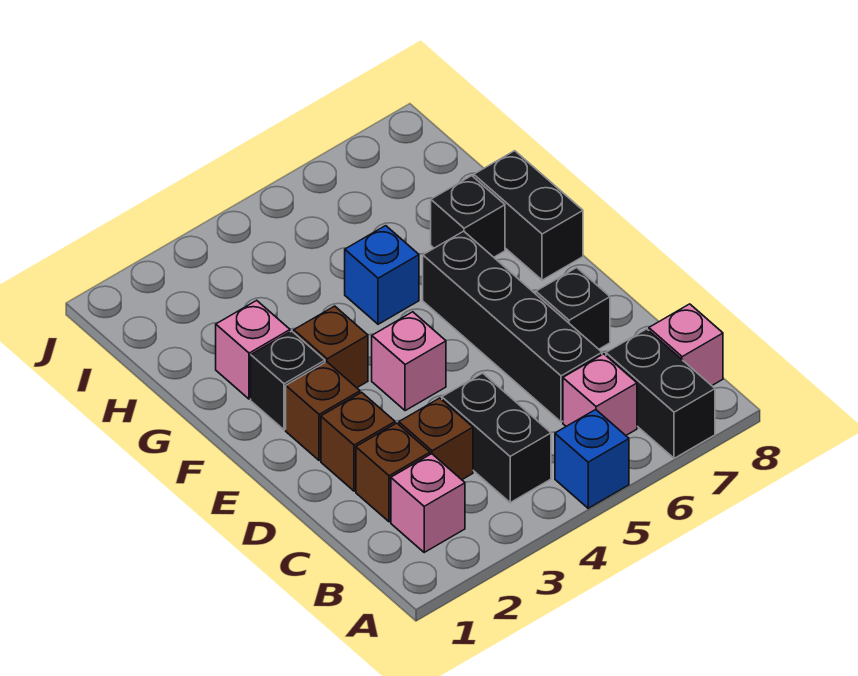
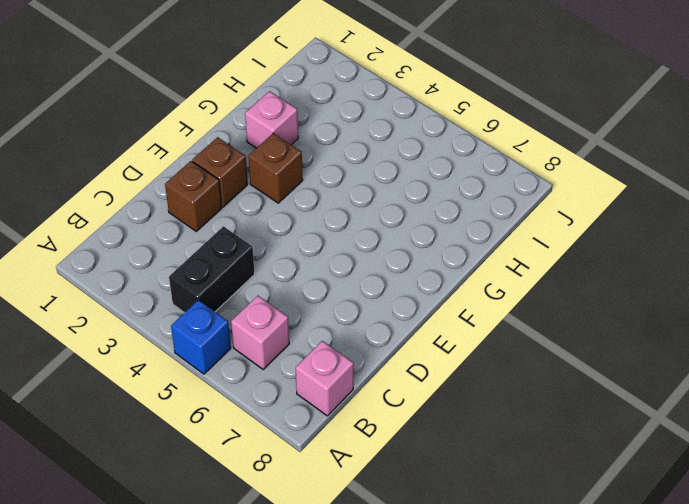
none -> black 1x2 brick [606,329,715,458]
none -> pink 1x1 brick [391,454,465,552]
none -> brown 1x1 brick [356,423,430,522]

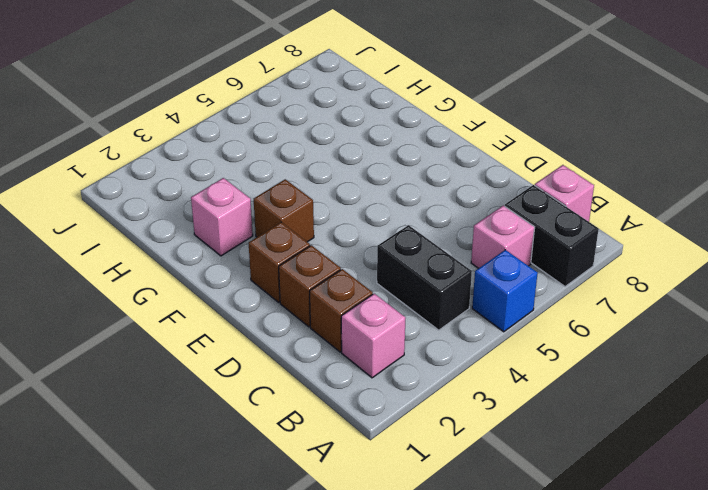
none -> brown 1x1 brick [399,398,473,480]
none -> black 1x4 brick [423,231,602,422]
none -> black 1x1 brick [536,268,610,349]

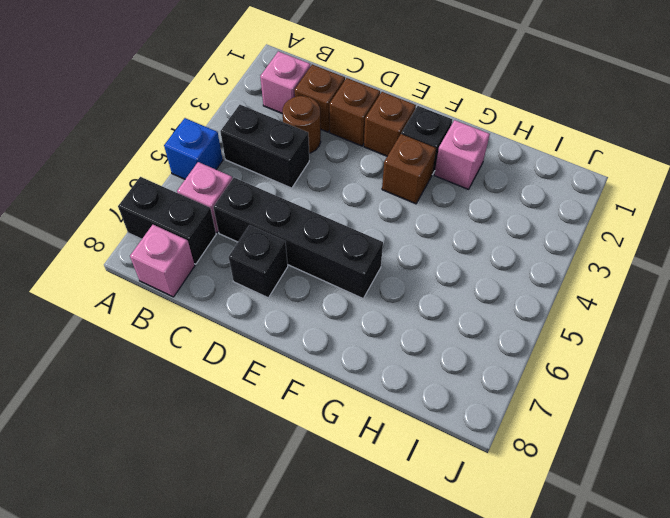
brown 1x1 round brick [282,96,321,153] -> brown 1x1 brick [399,398,473,480]
none -> pink 1x1 brick [372,312,446,411]
none -> black 1x2 brick [474,151,583,280]
none -> blue 1x1 brick [345,226,419,324]

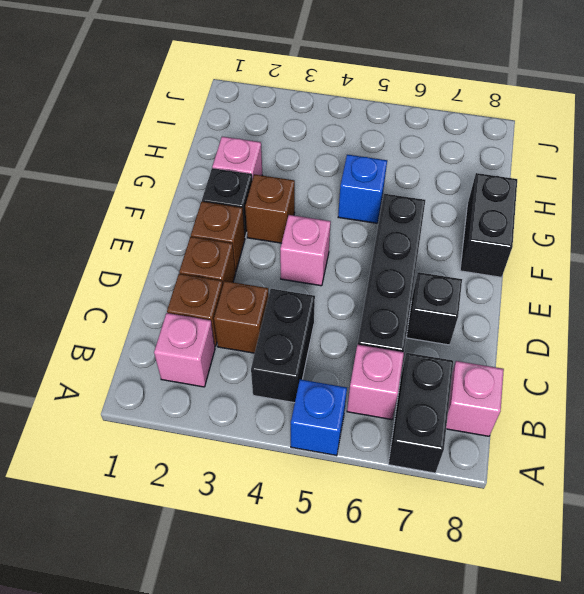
none -> black 1x1 brick [431,176,505,257]

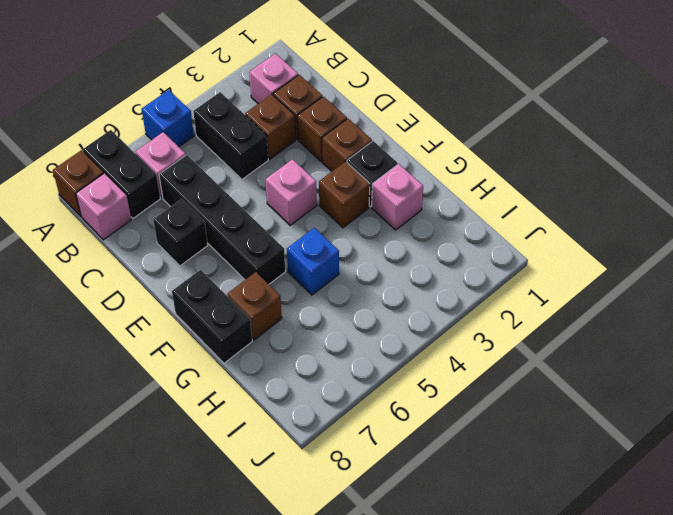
brown 1x1 brick [53,150,104,216] -> none
brown 1x1 brick [227,272,282,340] -> black 1x1 brick [431,176,505,257]

